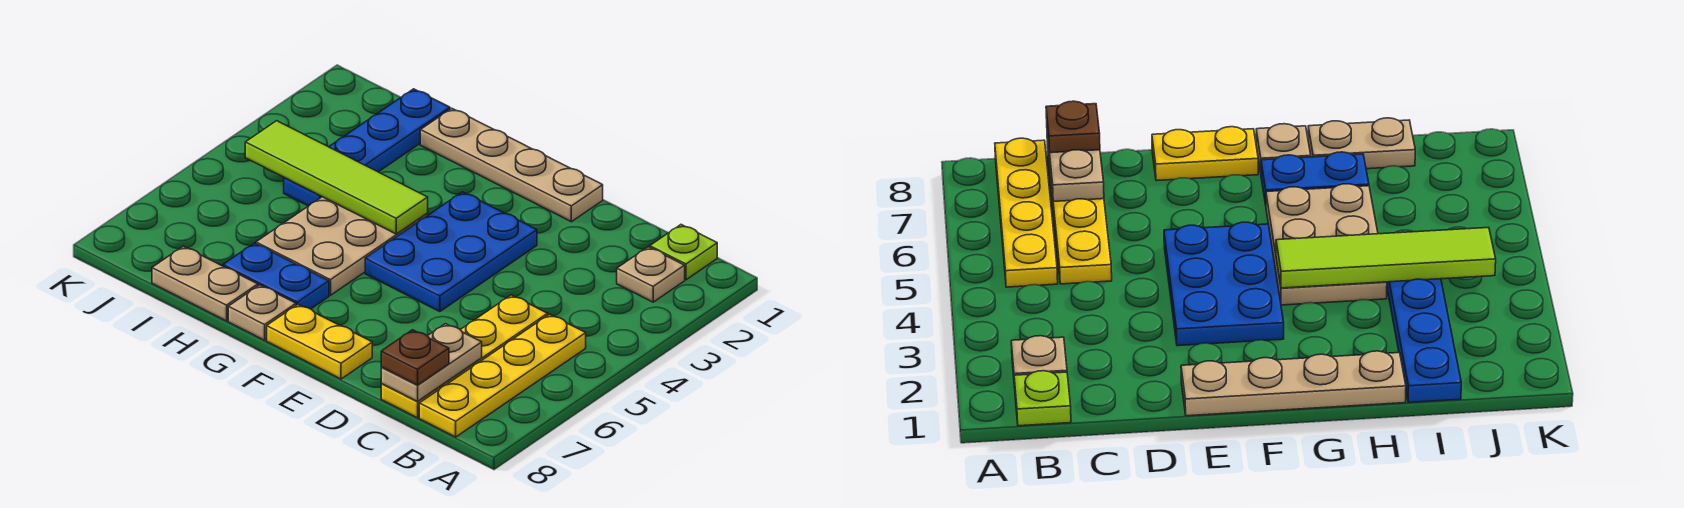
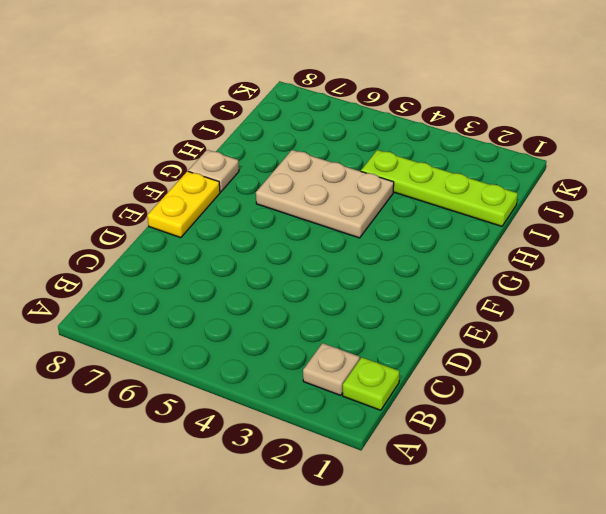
lime 1x4 plate [361,150,518,226] -> blue 1x4 plate [284,89,450,206]
none -> yellow 1x4 plate [419,314,586,437]
none -> yellow 1x4 plate [381,295,548,418]
none -> tan 1x4 plate [420,108,603,222]

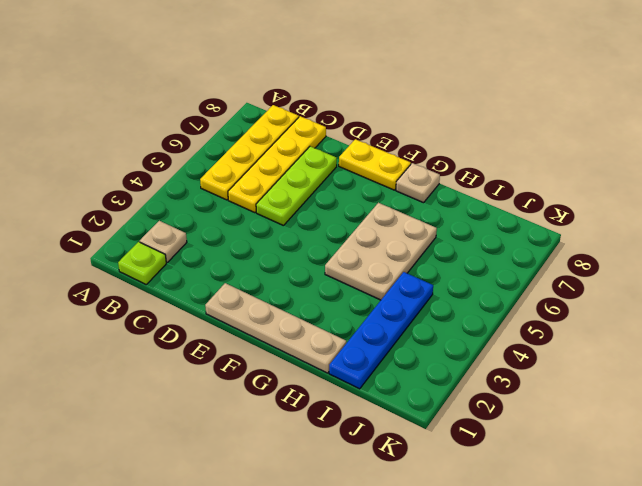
lime 1x3 plate [256,146,337,226] -> none
none -> blue 2x3 plate [365,192,537,312]
none -> blue 1x2 plate [223,243,329,309]
none -> tan 1x2 plate [152,246,258,321]

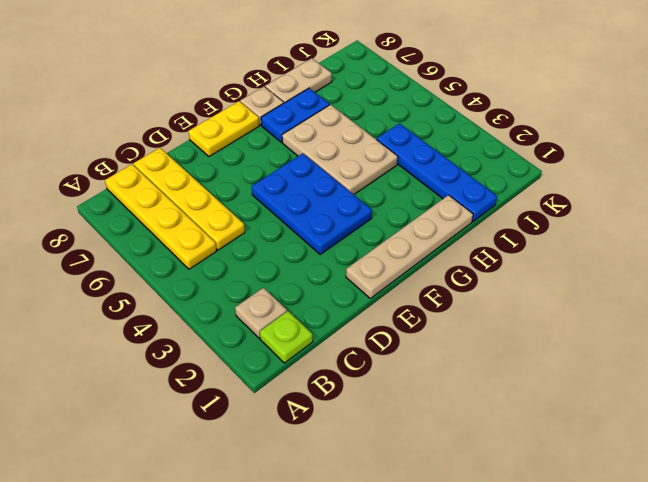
none -> tan 1x2 plate [381,324,482,401]
none -> lime 1x4 tile [245,121,428,234]
none -> brown 1x1 plate [381,330,449,385]

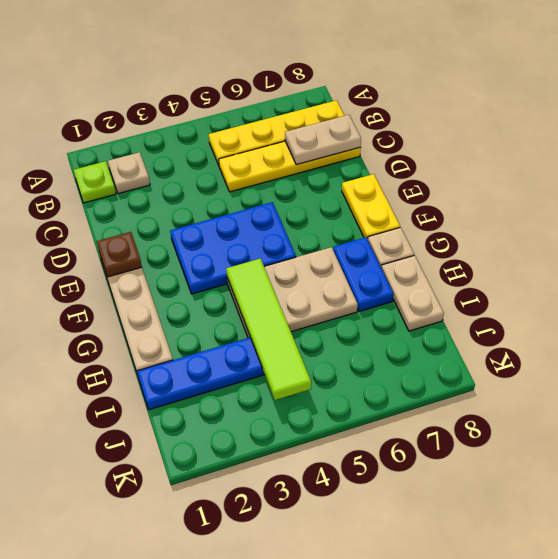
brown 1x1 plate [97,232,142,277] -> brown 1x1 plate moved to [381,330,449,385]

